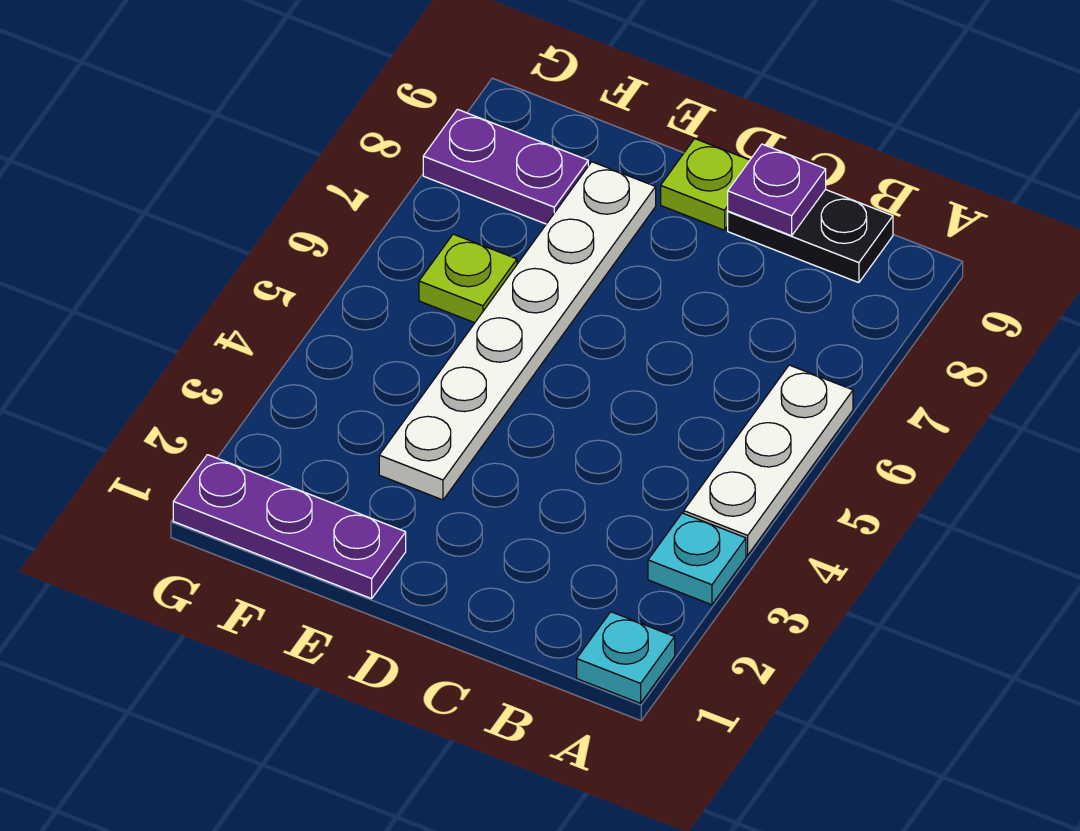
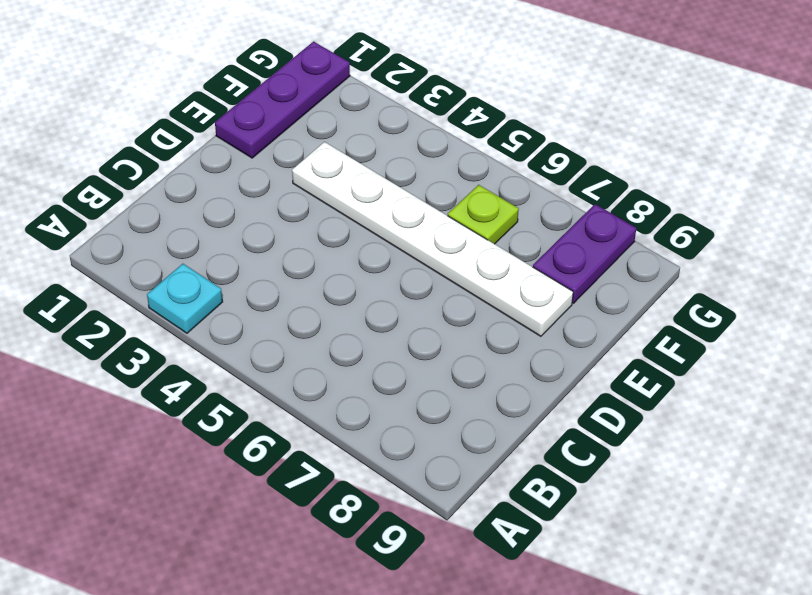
none -> cyan 1x1 plate [577,612,675,703]
none -> white 1x3 plate [684,365,853,555]

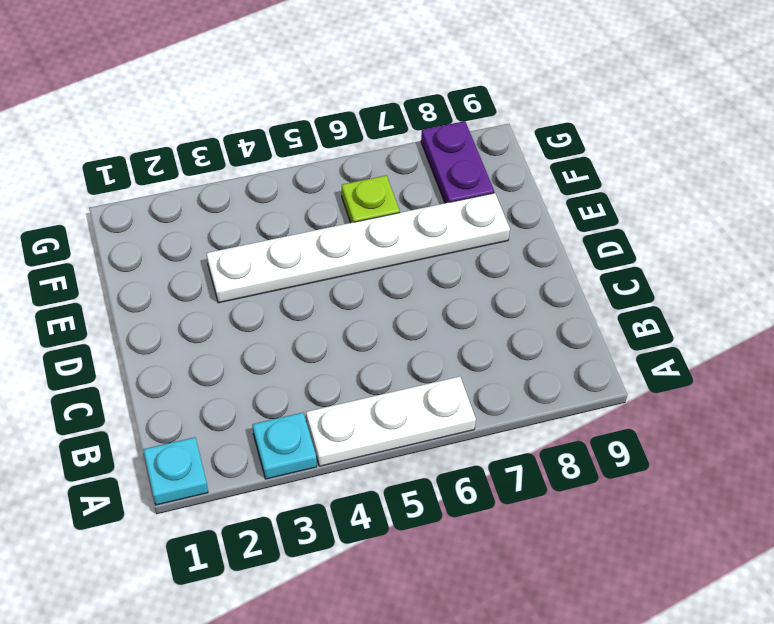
none -> black 1x2 plate [728,190,893,283]
none -> lime 1x1 plate [661,139,750,230]

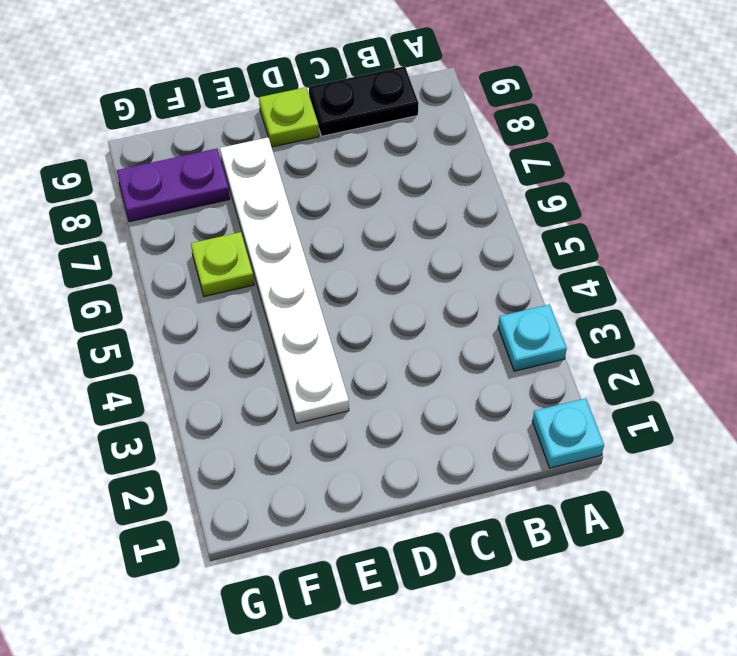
none -> white 1x3 plate [684,365,853,555]
none -> purple 1x3 plate [173,455,406,599]

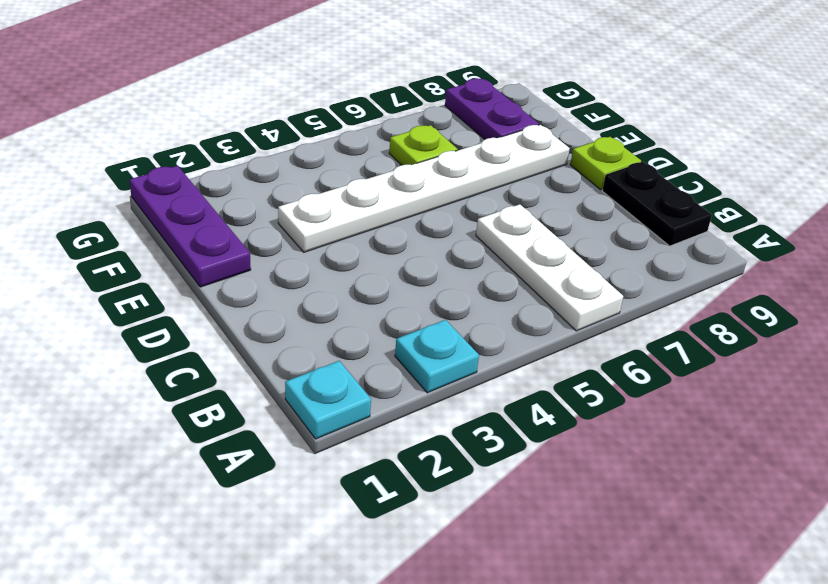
white 1x3 plate [476,204,623,331] -> white 1x3 plate turned to [684,365,853,555]
none -> purple 1x1 plate [728,144,826,236]

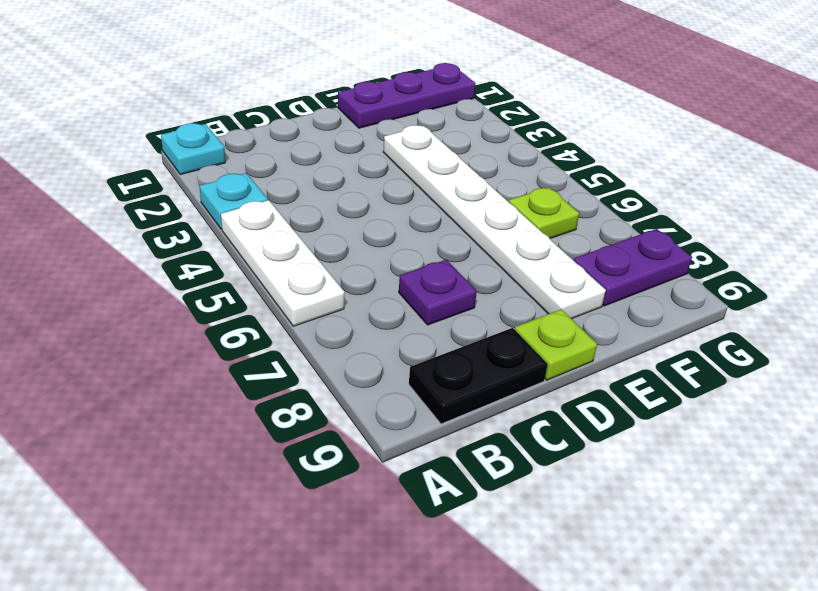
purple 1x1 plate [399,260,477,325] -> purple 1x1 plate moved to [728,144,826,236]

